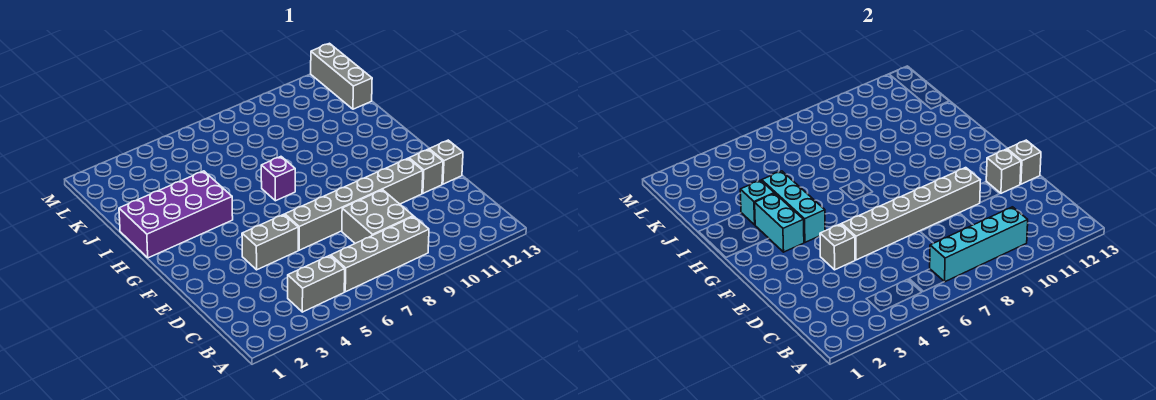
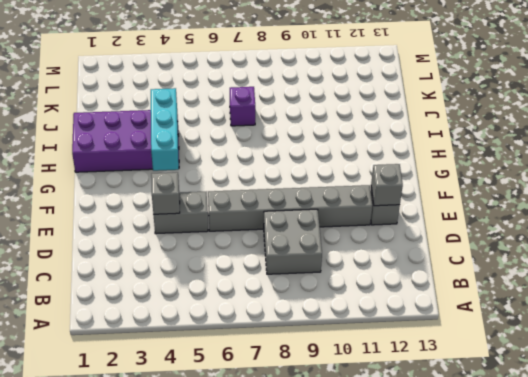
purple 1x1 brick [230,87,255,126] -> purple 1x1 brick moved to [261,157,295,201]
none -> grey 1x2 brick [288,255,345,312]
none -> grey 1x4 brick [331,216,429,292]
none -> grey 1x1 brick [429,140,463,184]

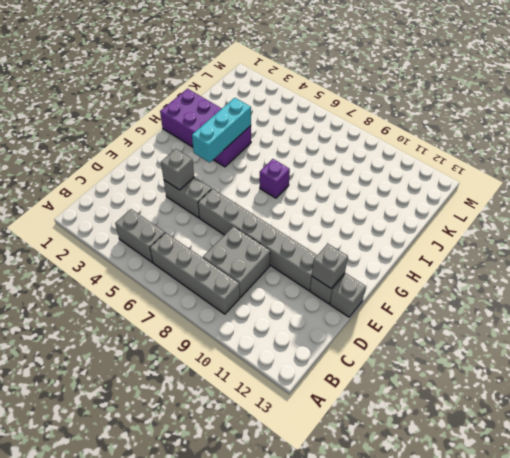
none -> grey 1x3 brick [311,43,372,109]
none -> cyan 1x4 brick [930,207,1028,282]
none -> grey 1x6 brick [842,168,980,260]

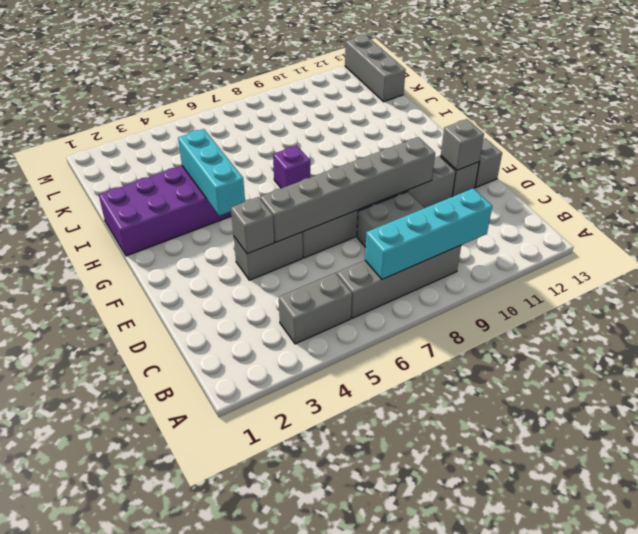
none -> grey 1x1 brick [1007,140,1041,184]
none -> cyan 1x2 brick [755,193,804,252]
none -> cyan 1x1 brick [740,180,774,225]

